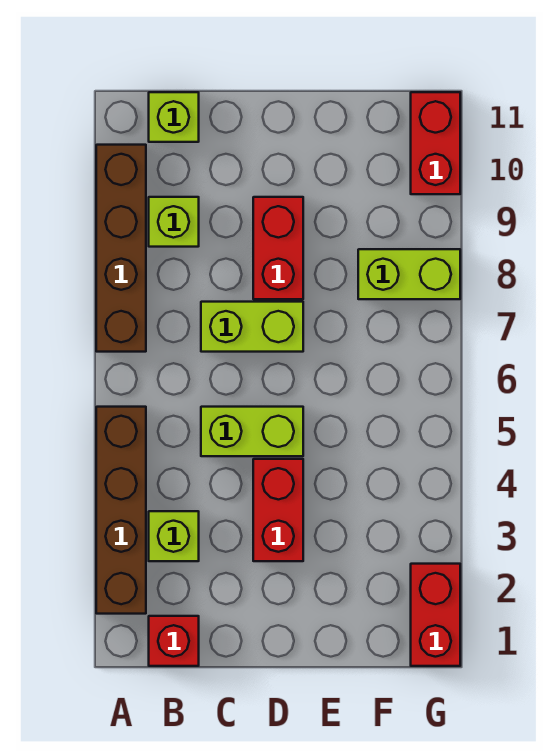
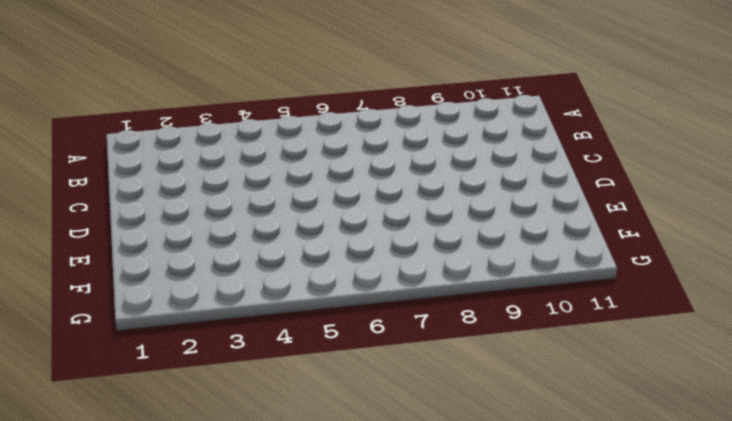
none -> brown 1x4 brick [96,407,146,614]
none -> brown 1x4 brick [96,145,146,352]
none -> red 1x1 brick [149,616,199,666]

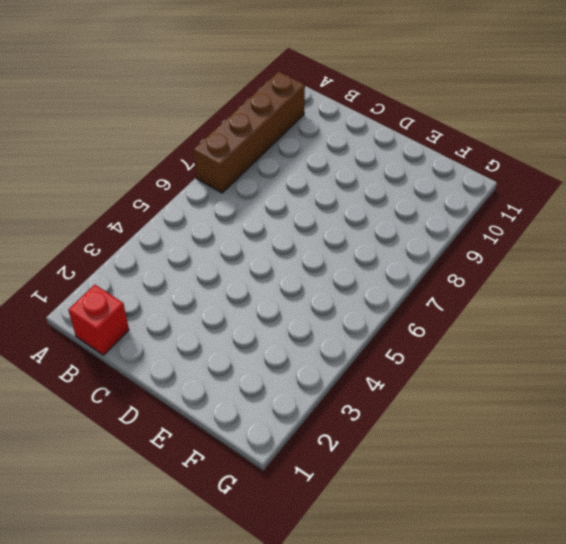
none -> brown 1x4 brick [96,407,146,614]
none -> lime 1x1 brick [149,511,199,561]
none -> lime 1x1 brick [149,197,199,247]

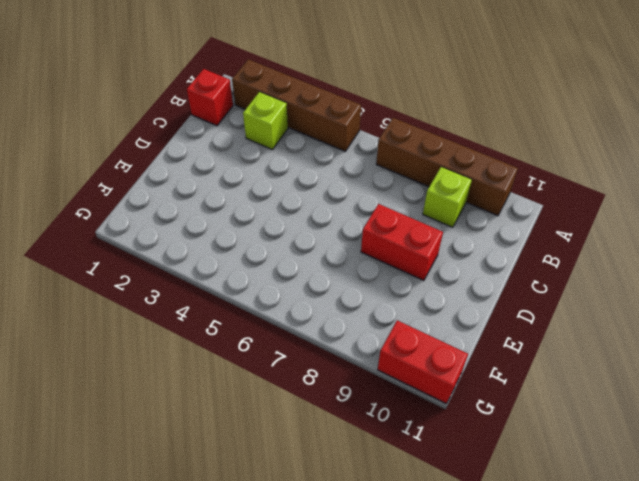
none -> lime 1x1 brick [149,92,199,142]
none -> lime 1x2 brick [201,407,303,456]
none -> lime 1x2 brick [201,302,303,352]

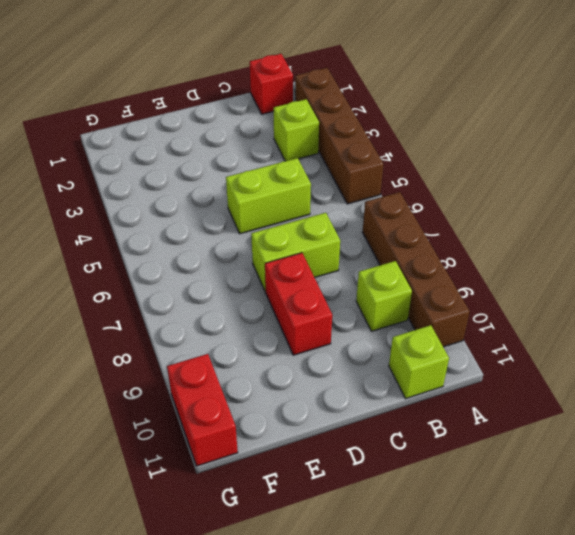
none -> red 1x2 brick [253,459,303,561]
none -> lime 1x2 brick [358,249,460,299]
none -> red 1x2 brick [411,564,460,666]

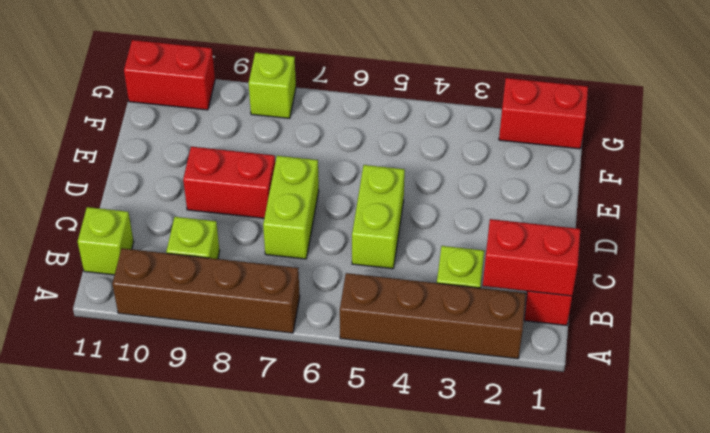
red 1x2 brick [483,219,580,296] -> red 1x2 brick moved to [253,459,303,561]
lime 1x1 brick [249,52,296,118] -> lime 1x2 brick [358,249,460,299]

